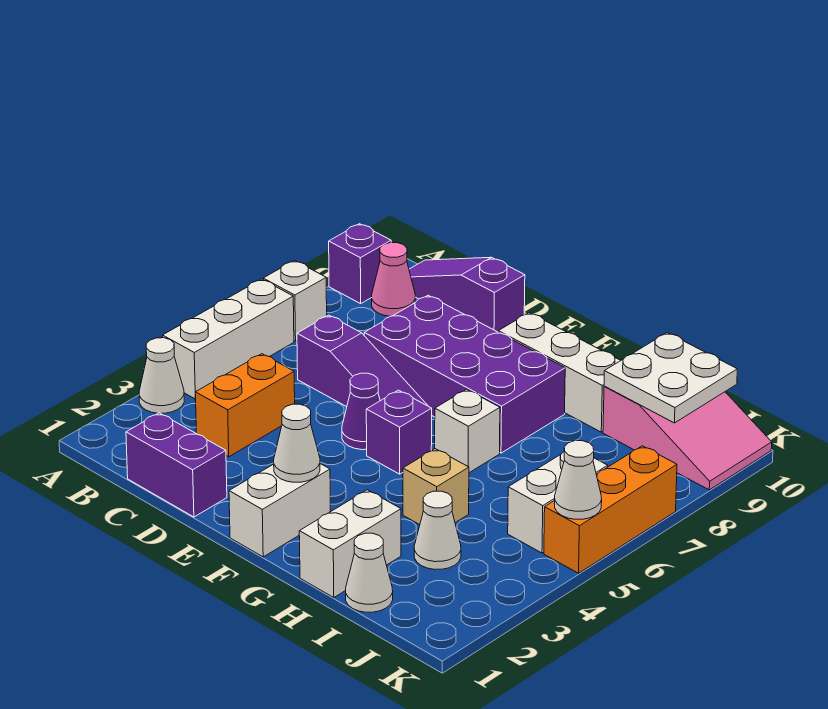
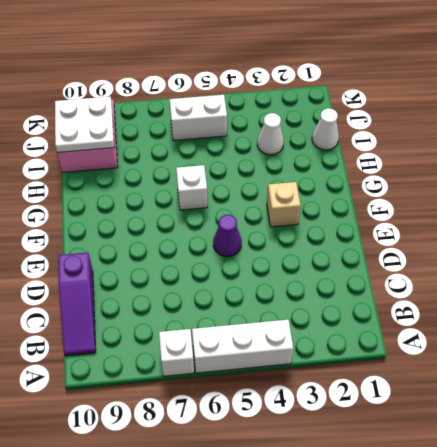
tan 1x1 brick [267,182,301,227] -> tan 1x1 brick moved to [403,449,469,525]
none -> white 1x1 cone [139,338,184,413]
none -> purple 1x1 brick [329,224,391,304]
none -> pink 1x1 cone [372,243,415,316]

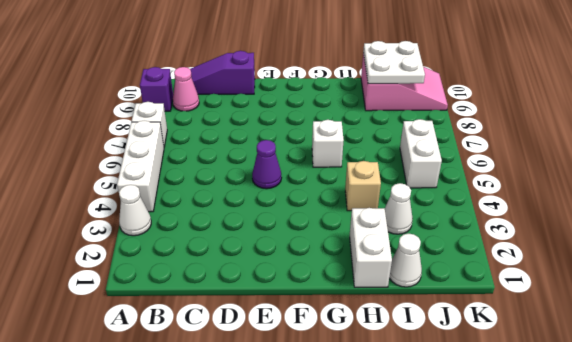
none -> purple 1x2 brick [126,413,227,517]
none -> orange 1x2 brick [195,354,295,457]
none -> purple 1x3 slope [297,315,428,407]

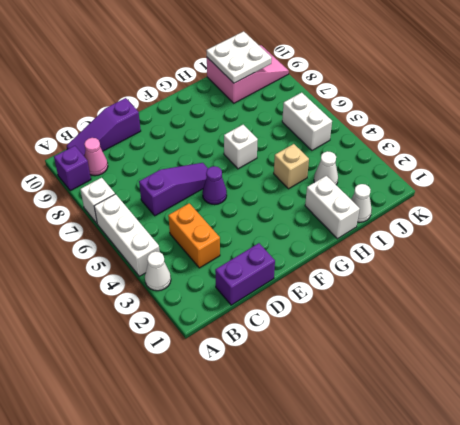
none -> purple 2x4 brick [364,295,565,453]
none -> white 1x2 brick [229,464,330,557]
none -> purple 1x1 brick [366,390,432,474]

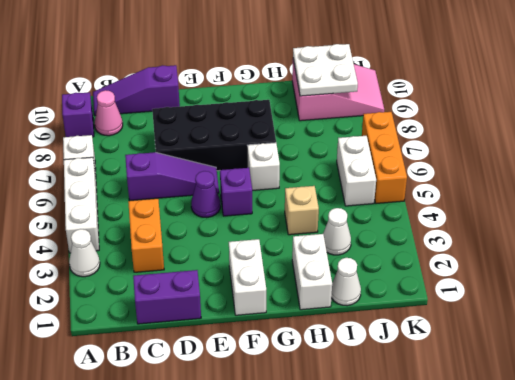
black 2x4 brick [152,100,276,171] -> purple 2x4 brick [364,295,565,453]
none -> white 1x3 brick [498,313,621,432]
none -> white 1x1 cone [274,404,320,482]
none -> white 1x1 cone [554,441,602,519]

